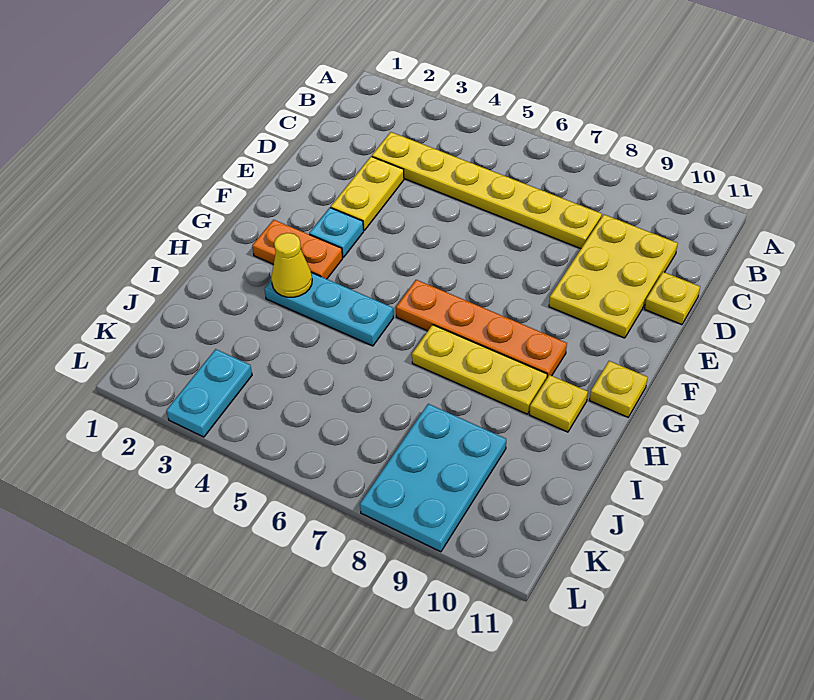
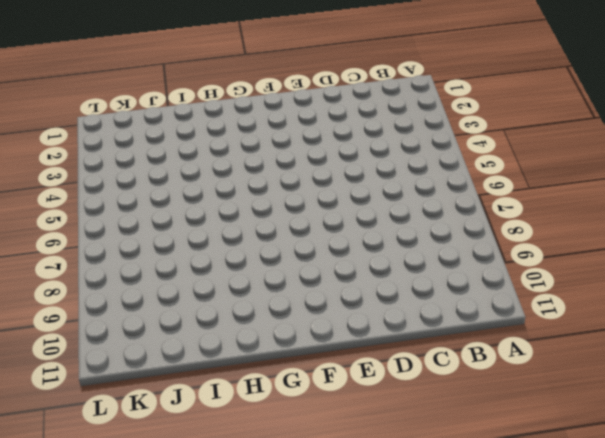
none -> yellow 1x6 plate [372,132,602,249]
none -> yellow 2x3 plate [549,215,678,338]
none -> yellow 1x2 plate [331,157,404,230]

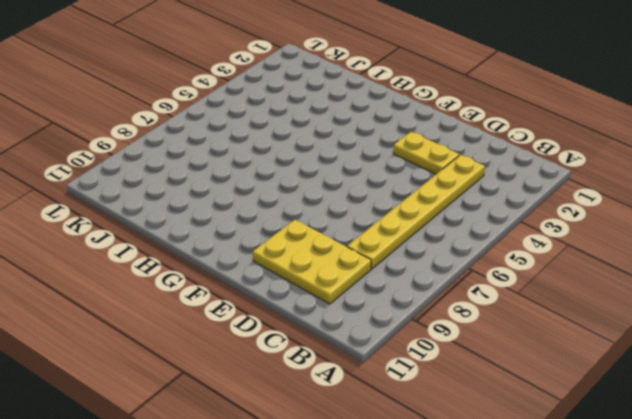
none -> yellow 1x1 plate [645,272,700,325]
none -> cyan 1x1 plate [309,208,364,257]
none -> orange 1x2 plate [252,220,343,279]

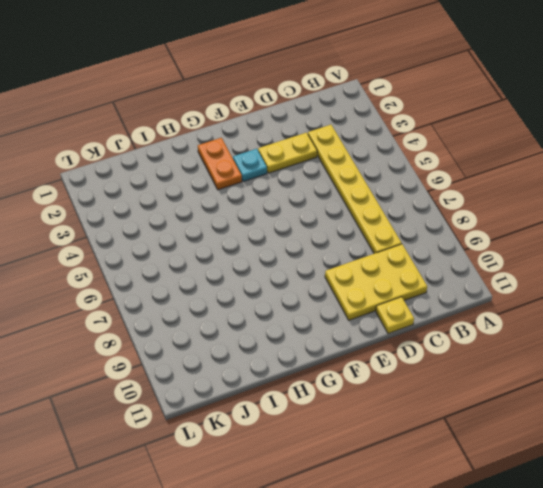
none -> orange 1x4 plate [396,280,567,378]
none -> yellow 1x1 plate [590,361,648,417]
none -> cyan 1x3 plate [265,273,393,346]

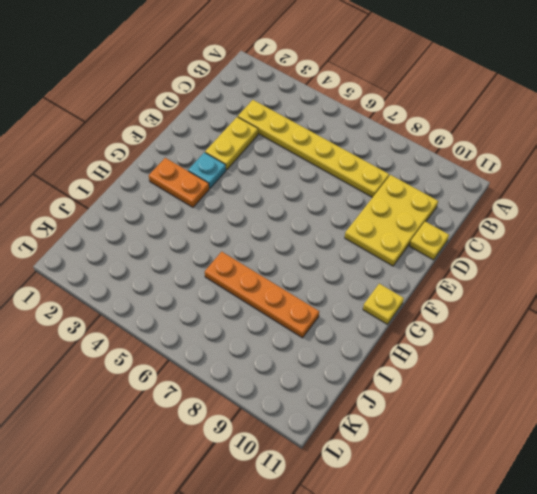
orange 1x4 plate [205,252,319,338] -> orange 1x4 plate moved to [396,280,567,378]
none -> cyan 1x3 plate [265,273,393,346]
none -> yellow 1x3 plate [412,325,547,414]
none -> yellow 1x1 plate [529,375,588,432]

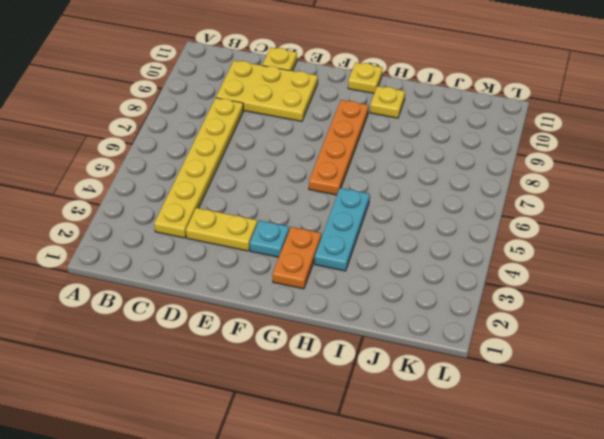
none -> yellow 1x3 plate [412,325,547,414]
none -> cyan 2x3 plate [360,404,506,552]
none -> cyan 1x2 plate [166,349,252,437]

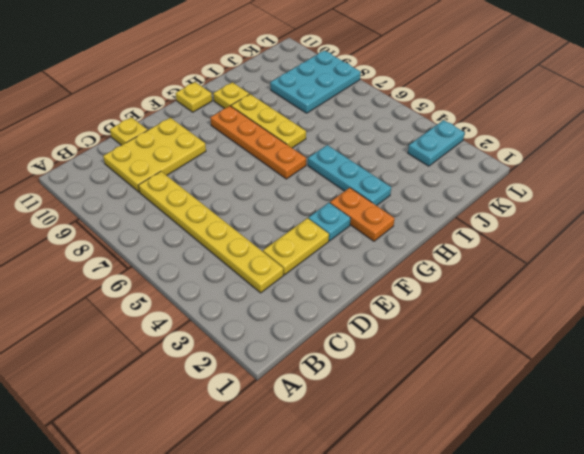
none -> yellow 1x1 cone [271,233,312,297]

